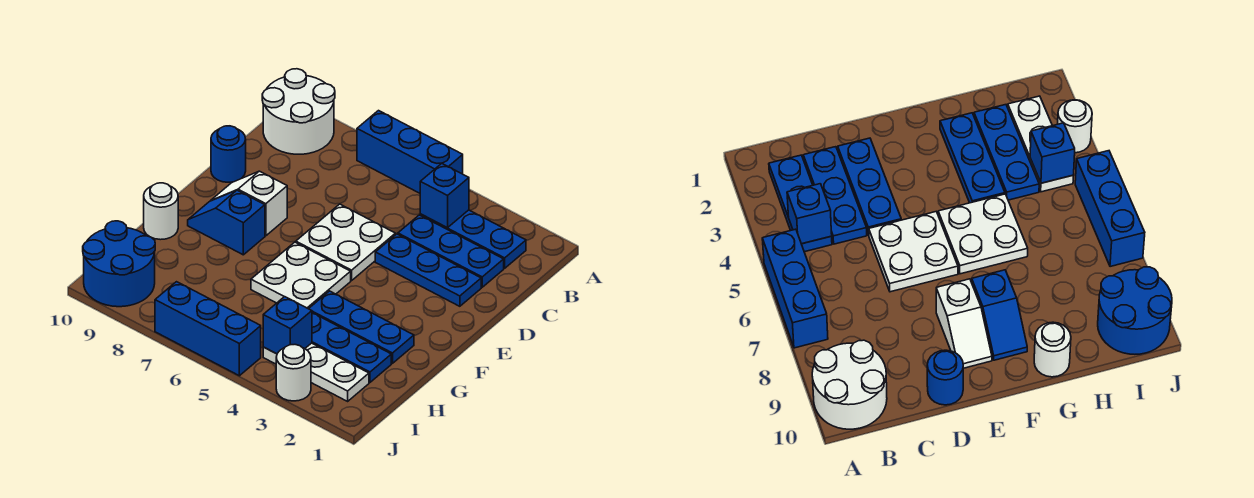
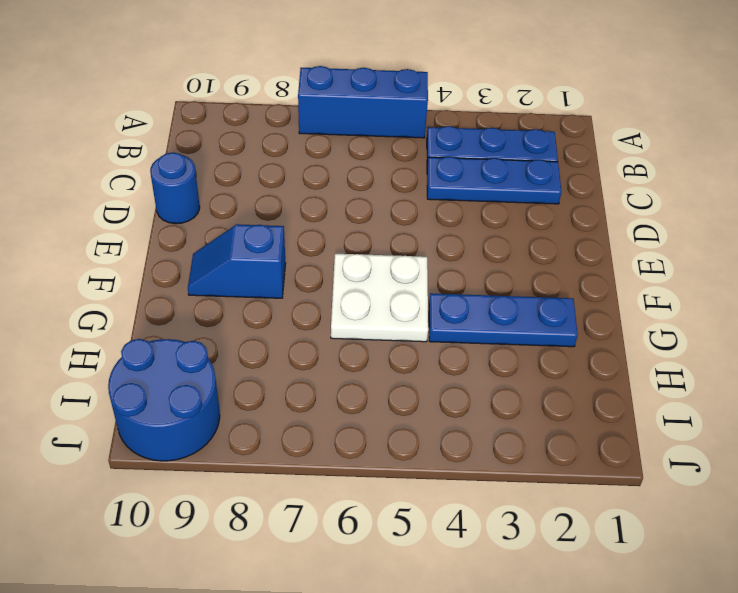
none -> white 2x2 round brick [262,69,335,154]
none -> blue 1x3 plate [375,234,481,306]
none -> white 2x2 plate [296,204,395,281]

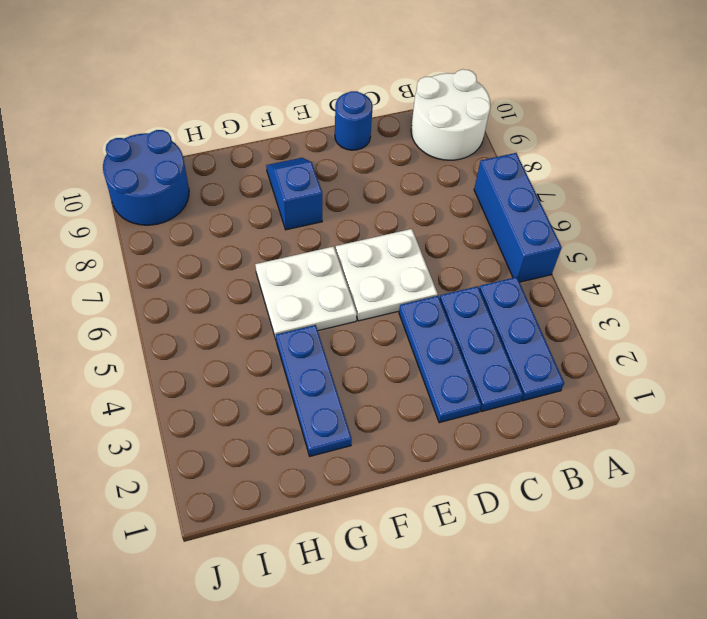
none -> white 1x2 slope [211,171,287,236]
none -> white 1x1 round brick [144,183,178,240]
none -> blue 1x3 plate [312,313,391,382]

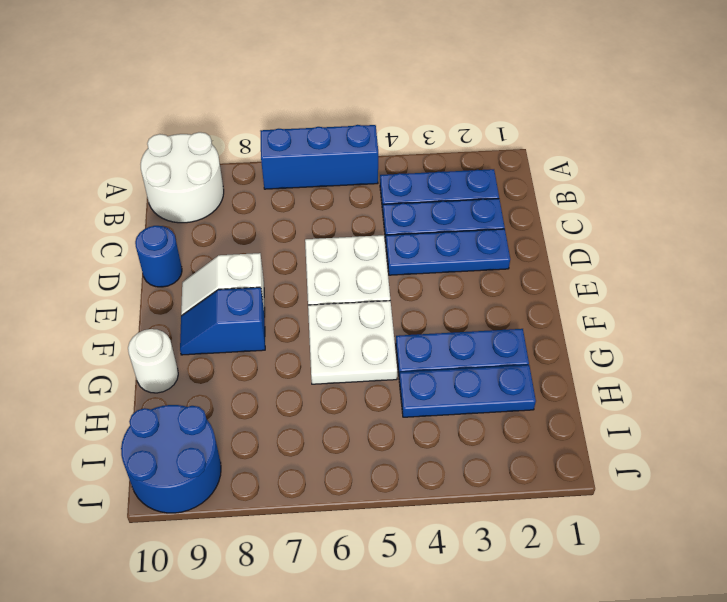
none -> white 1x3 plate [263,343,369,401]
none -> white 1x1 round brick [276,345,311,401]
none -> blue 1x3 brick [155,282,261,376]

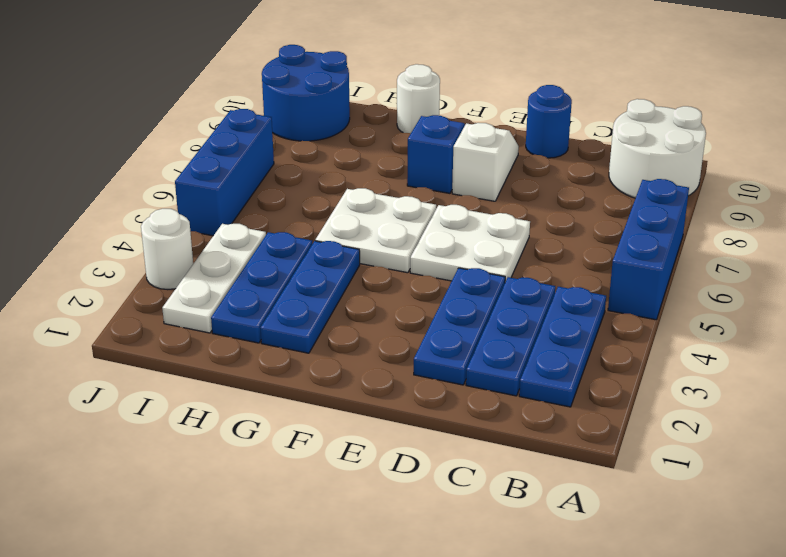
none -> blue 1x1 brick [420,163,469,228]
none -> blue 1x1 brick [263,297,312,354]

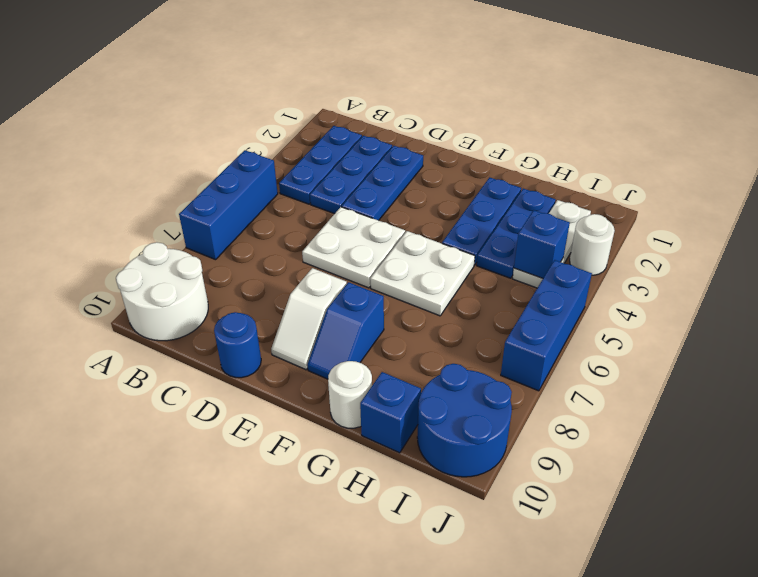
blue 1x1 brick [360,372,421,453] -> blue 1x1 brick moved to [420,163,469,228]

